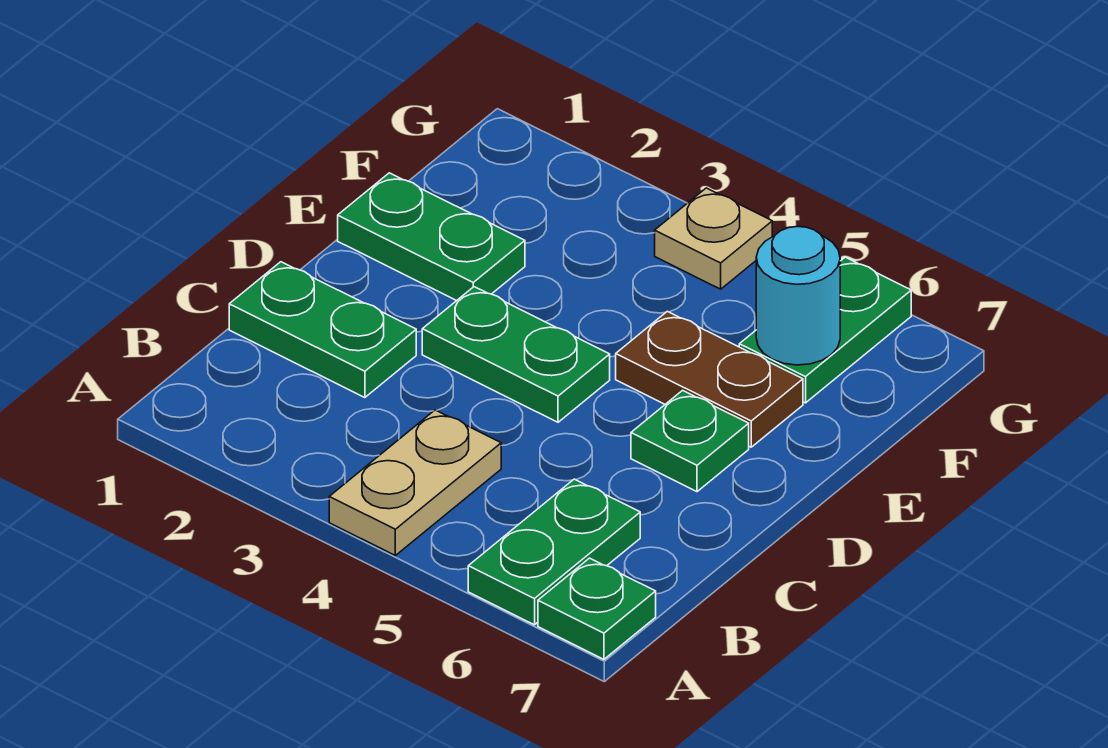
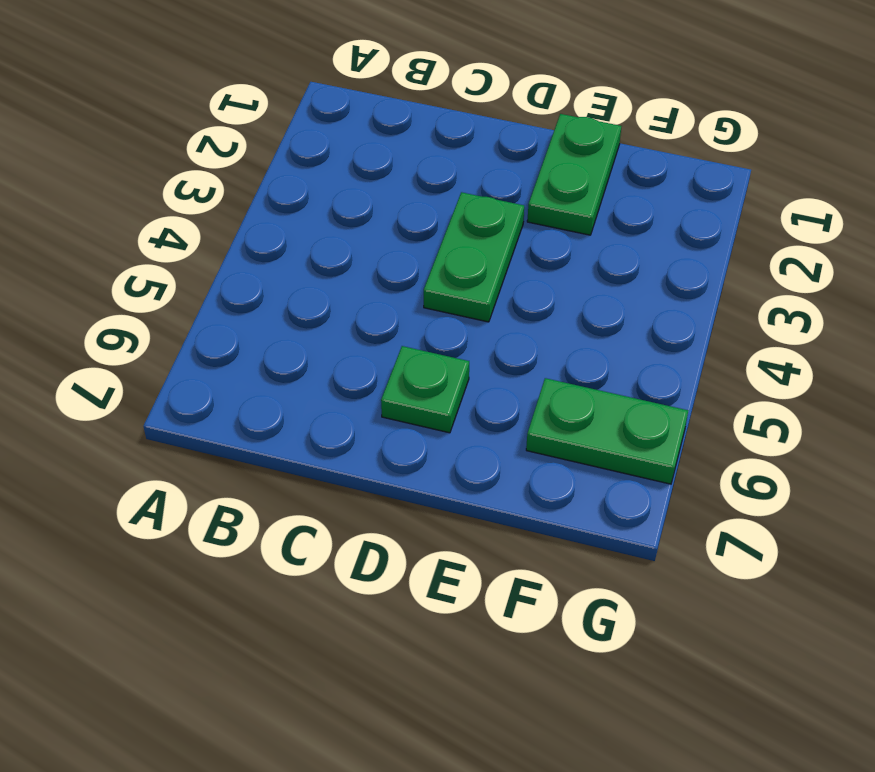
none -> tan 1x2 plate [329,410,501,555]
none -> green 1x2 plate [468,479,640,625]

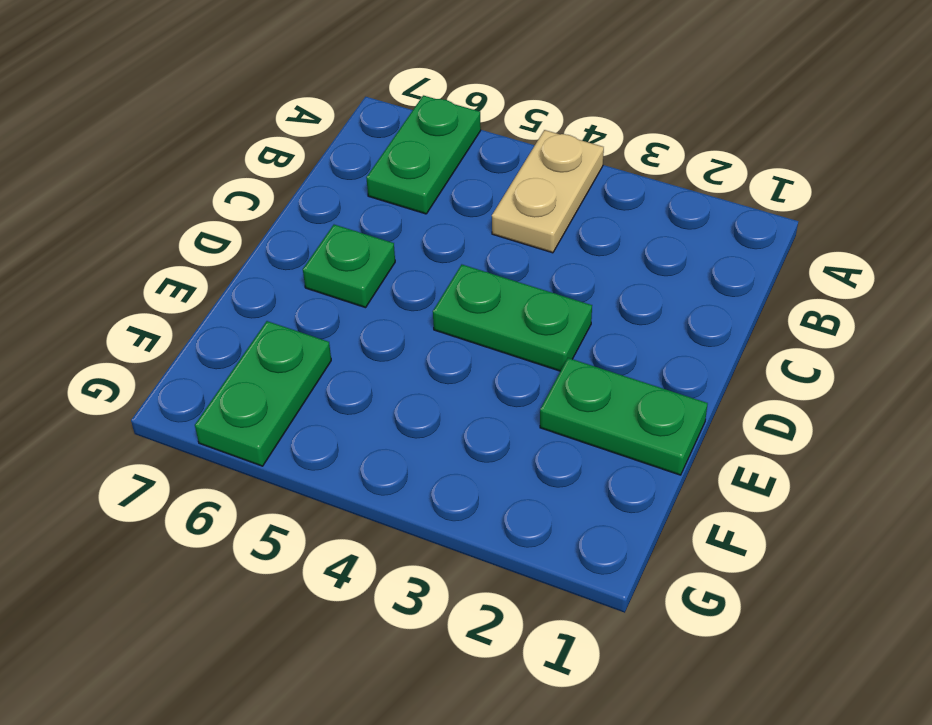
none -> green 1x1 plate [538,558,656,659]
none -> green 1x2 plate [229,262,416,398]

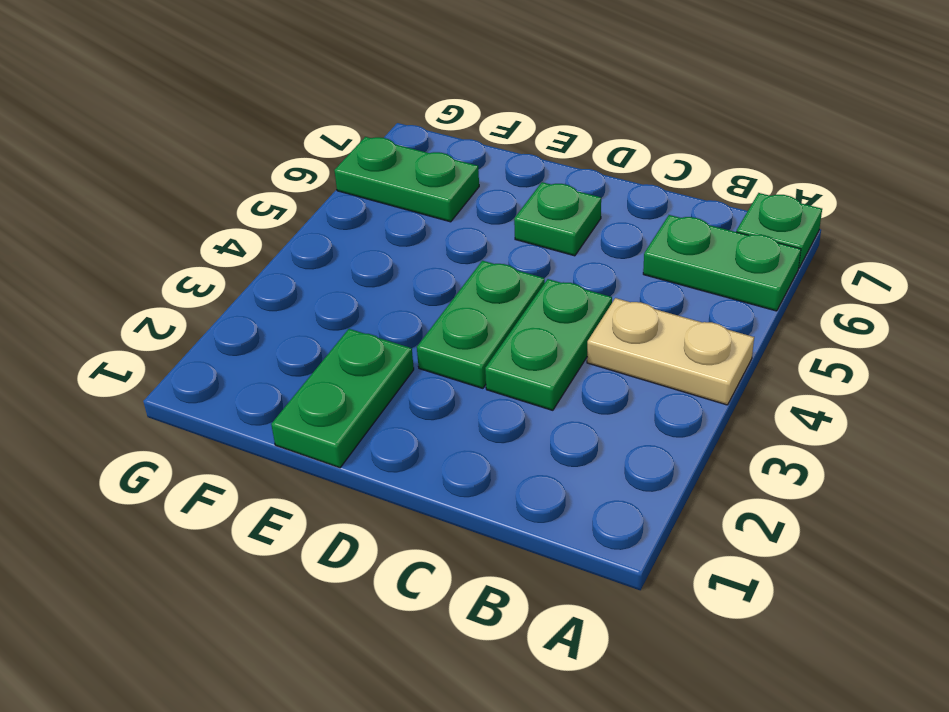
green 1x2 plate [485,279,612,410] -> green 1x2 plate moved to [229,262,416,398]
none -> brown 1x2 plate [616,311,803,447]
none -> tan 1x1 plate [655,188,772,289]

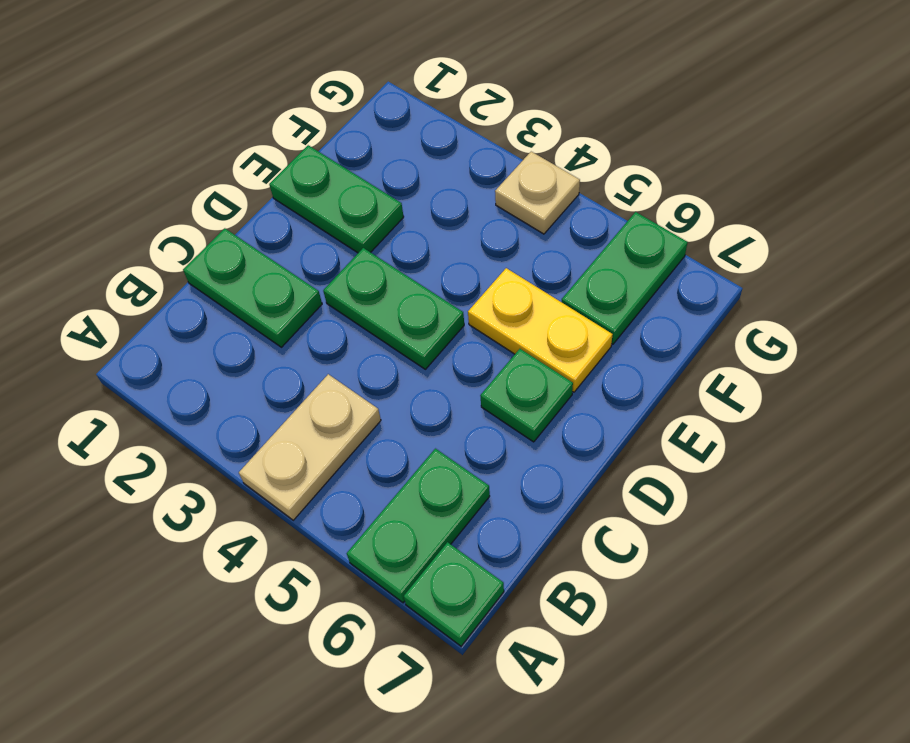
yellow 1x2 plate [468,268,613,392] -> brown 1x2 plate [616,311,803,447]
none -> cyan 1x1 round brick [756,226,840,365]

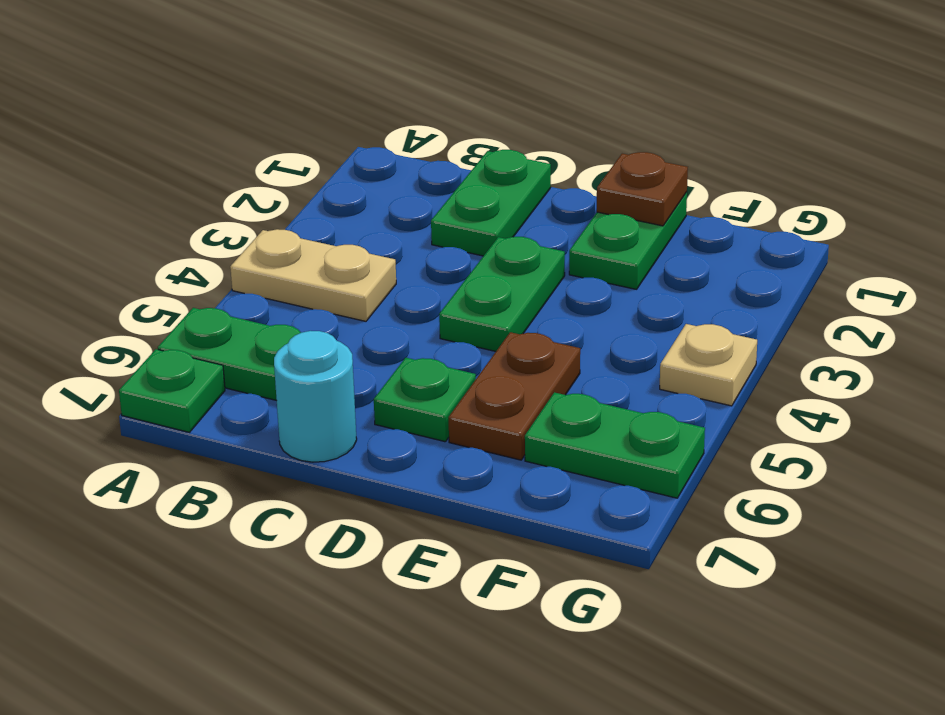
cyan 1x1 round brick [274,331,357,462] -> cyan 1x1 round brick moved to [756,226,840,365]
brown 1x1 plate [597,152,688,226] -> none

